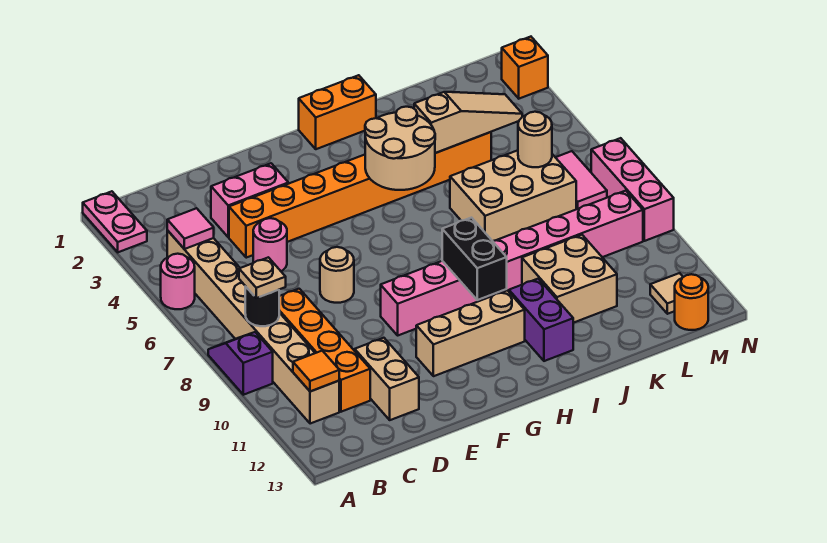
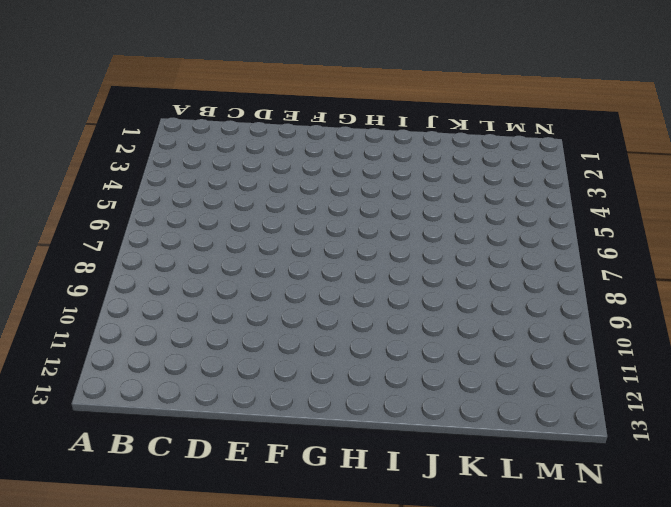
none -> pink 1x2 plate [83,191,147,252]
none -> pink 1x1 round brick [161,254,195,309]
none -> purple 1x2 slope [208,332,273,395]

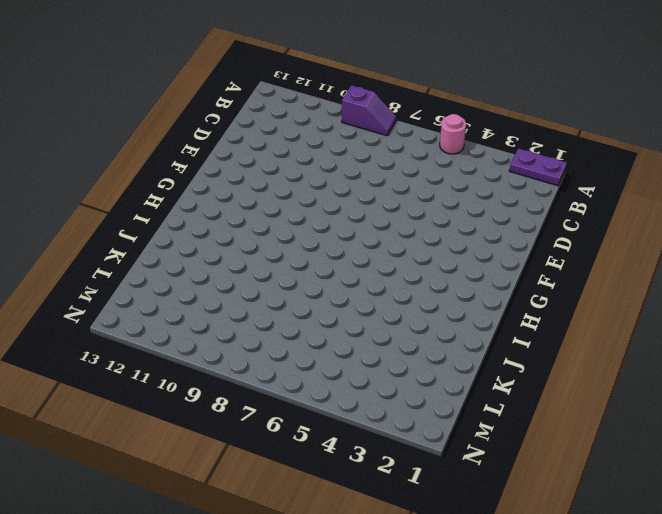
purple 1x2 plate [510,148,567,186] -> pink 1x2 plate [83,191,147,252]
none -> tan 1x8 brick [167,230,339,424]
none -> orange 1x4 brick [279,289,370,412]
none -> pink 1x2 brick [211,163,288,237]

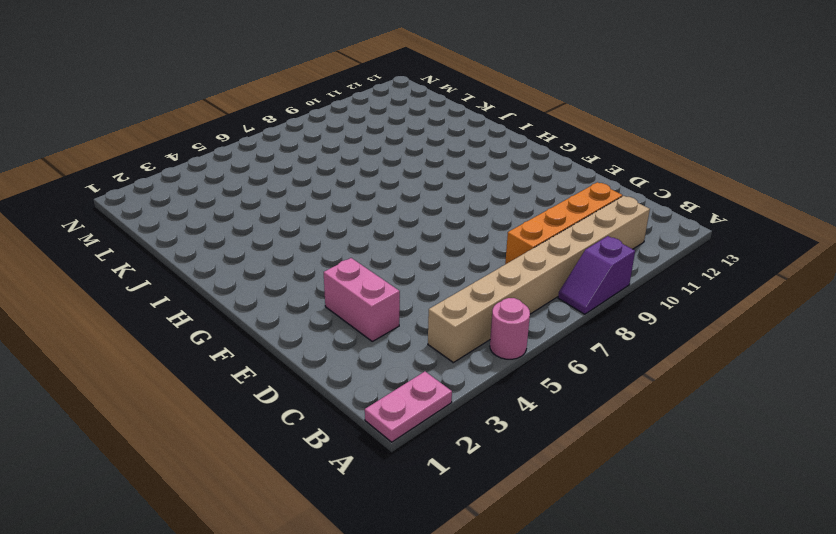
none -> orange 1x8 brick [229,132,491,258]
none -> pink 1x1 round brick [253,218,287,271]
none -> tan 1x2 brick [355,338,419,420]

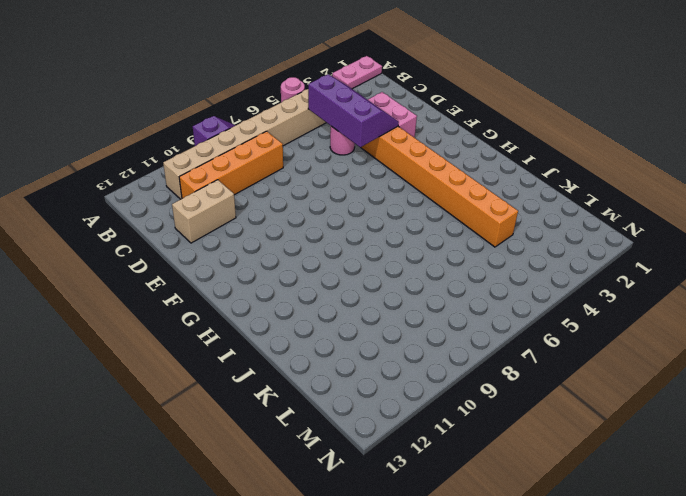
purple 2x3 slope [308,74,399,147] -> none
none -> tan 1x1 round brick [320,247,354,303]
none -> pink 1x8 brick [381,191,643,335]
none -> tan 1x3 brick [416,290,525,376]

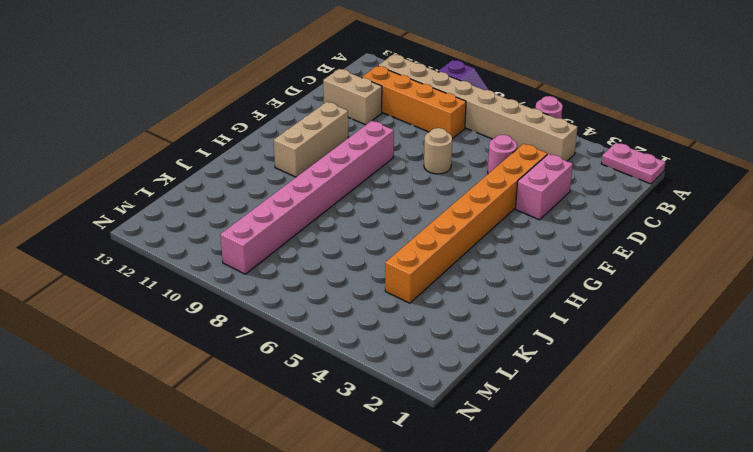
none -> orange 1x2 brick [299,75,376,149]
none -> purple 1x2 brick [509,279,573,361]
none -> tan 2x3 brick [450,150,576,241]

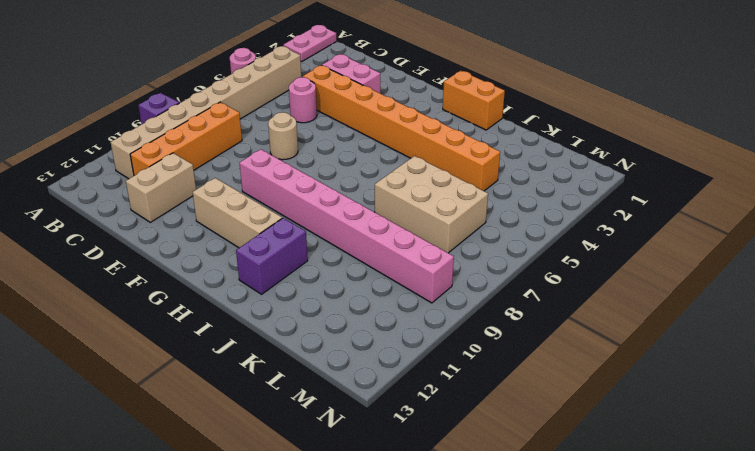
none -> tan 2x2 brick [522,235,617,323]
none -> pink 1x2 tile [555,151,607,209]
none -> tan 1x1 tile [650,273,683,314]

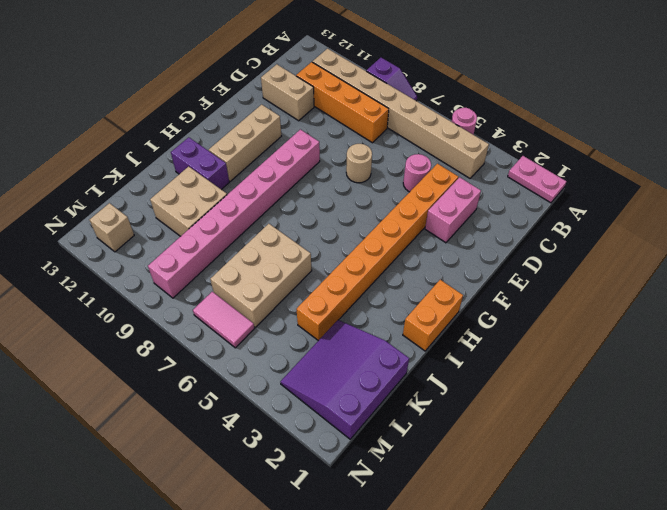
purple 3x3 slope [280,320,409,439] -> none
tan 1x1 brick [90,203,134,252] -> tan 1x1 tile [650,273,683,314]
none -> orange 1x1 round brick [675,274,708,330]
none -> orange 1x1 brick [502,37,548,99]
none -> pink 1x3 brick [591,138,674,241]

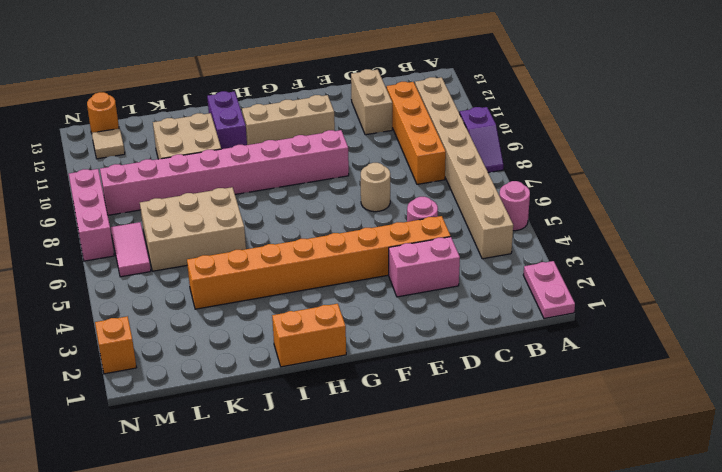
none -> pink 1x1 tile [167,208,214,249]
none -> black 1x1 round brick [245,286,279,326]
none -> orange 1x1 tile [293,351,339,392]

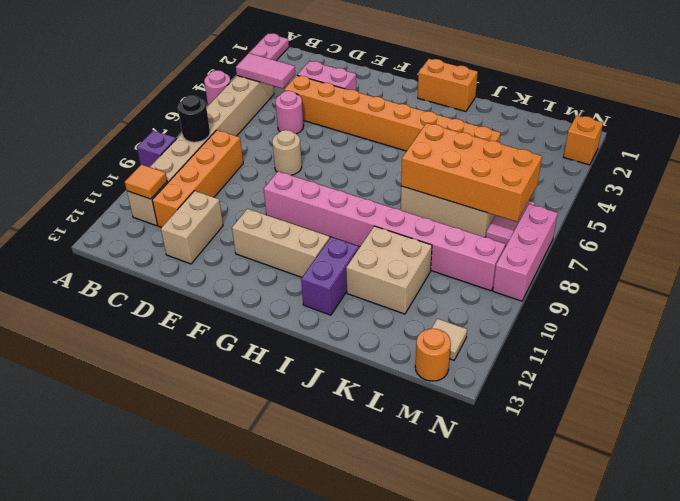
pink 1x2 tile [236,53,295,89] -> pink 1x1 tile [167,208,214,249]
orange 2x4 brick [401,123,542,222] -> tan 1x1 round brick [518,112,552,167]
none -> tan 2x2 round brick [365,107,435,190]
none -> black 1x2 brick [442,218,507,300]
none -> tan 1x3 slope [414,92,522,153]

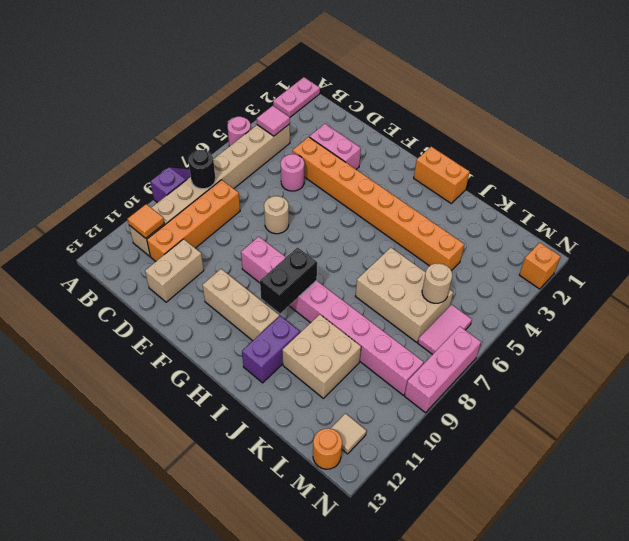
none -> tan 2x2 round brick [365,107,435,190]
none -> tan 1x3 slope [414,92,522,153]
none -> tan 1x1 plate [239,257,286,298]

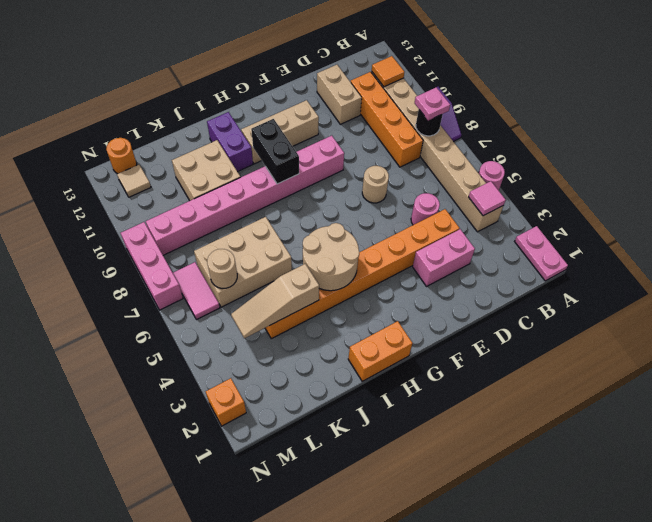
pink 1x1 plate [415,87,450,121] -> tan 1x1 plate [239,257,286,298]

